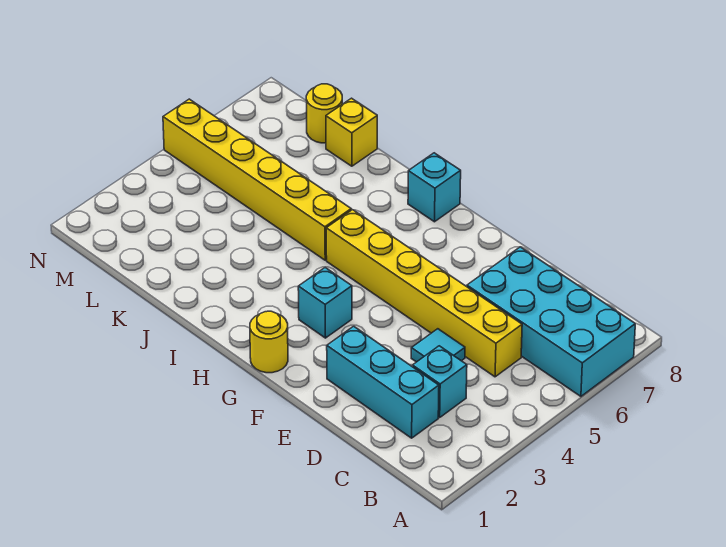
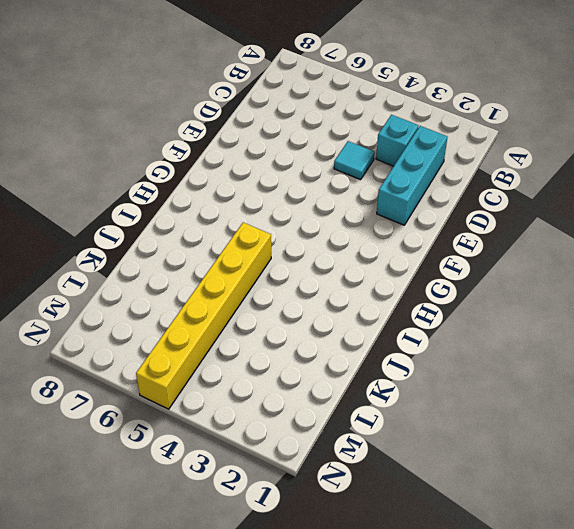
none -> cyan 2x4 brick [467,247,635,396]
none -> yellow 1x6 brick [326,210,522,377]

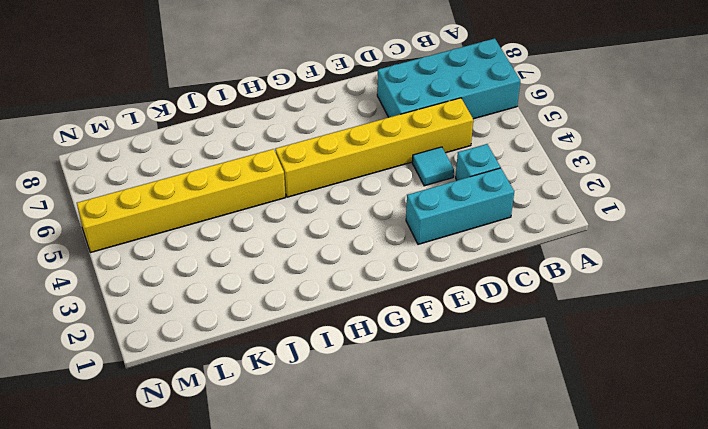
none -> yellow 1x1 round brick [250,311,288,373]
none -> cyan 1x1 brick [298,268,352,338]

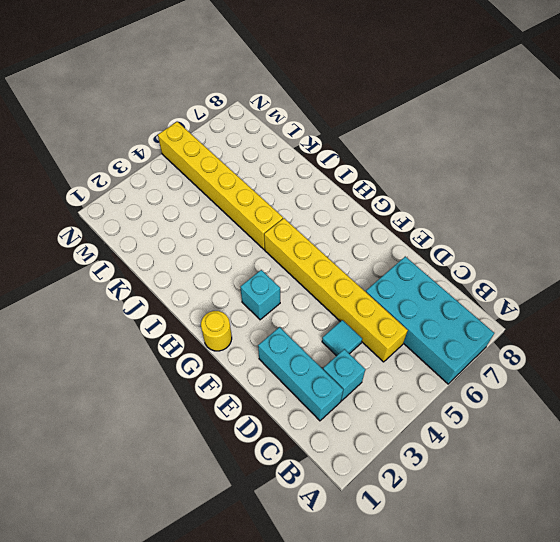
none -> cyan 1x1 brick [408,153,461,222]
none -> yellow 1x1 brick [326,98,377,166]

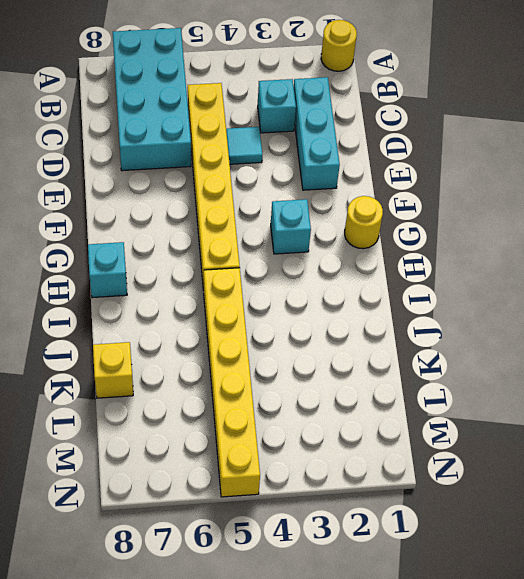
yellow 1x1 round brick [321,20,357,71] -> yellow 1x1 round brick moved to [306,84,342,143]

